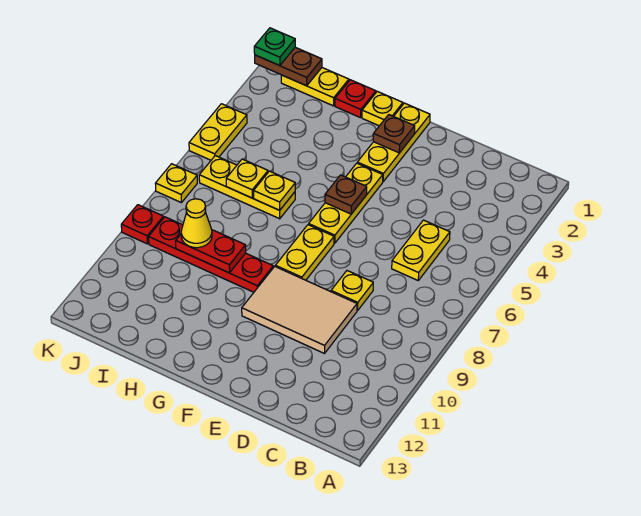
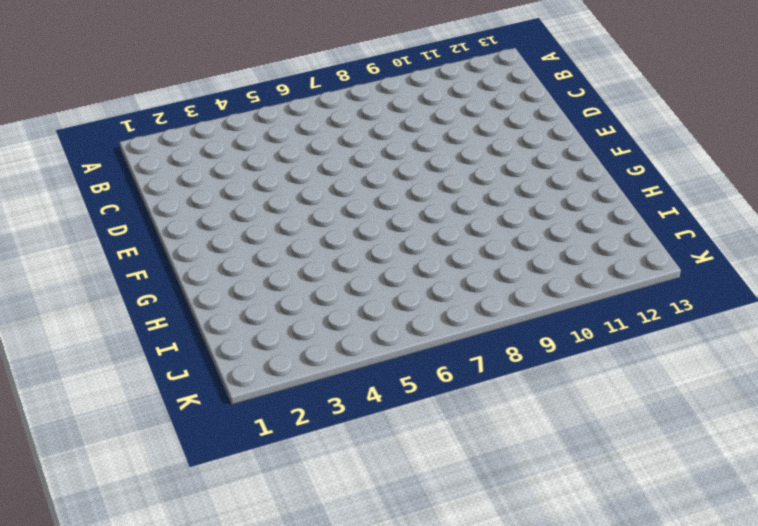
none -> yellow 1x2 plate [392,220,450,280]
none -> yellow 1x1 plate [331,271,373,310]
none -> tan 2x3 tile [242,267,357,354]

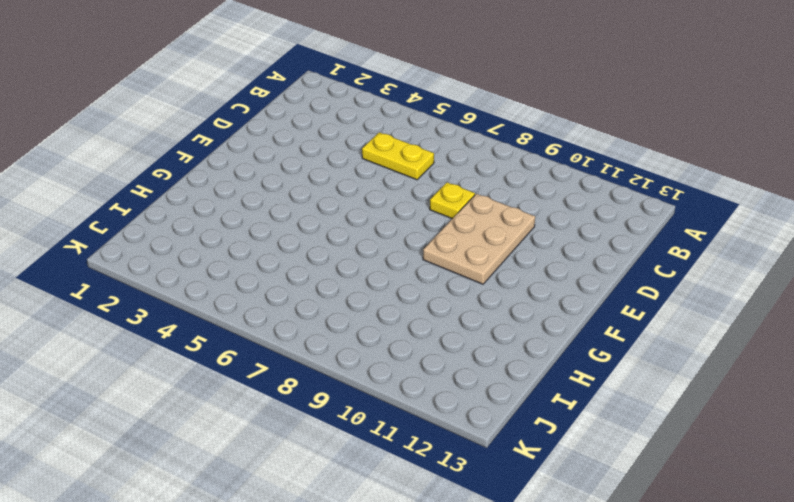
tan 2x3 plate [423,194,535,284] -> tan 2x3 tile [242,267,357,354]
none -> yellow 1x3 plate [357,103,430,181]
none -> yellow 1x3 plate [309,163,383,243]
none -> yellow 1x2 plate [275,225,334,280]

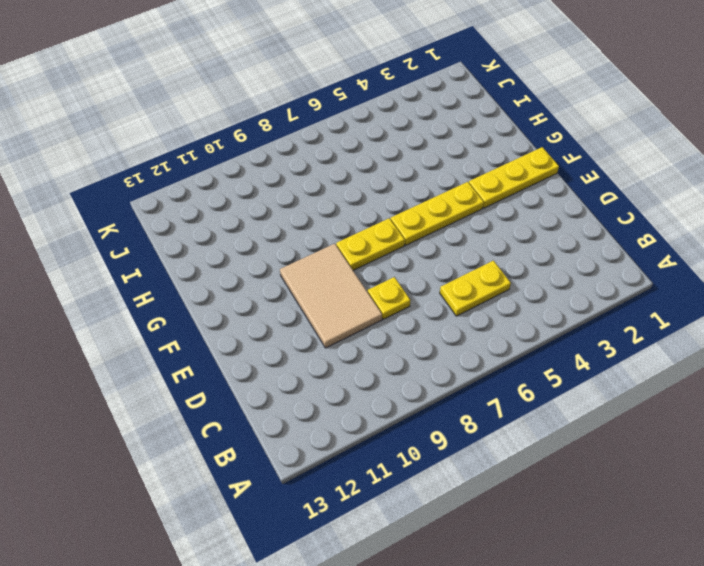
none -> yellow 1x1 plate [362,91,403,126]
none -> red 1x4 plate [149,217,273,292]
none -> red 1x1 plate [335,80,376,118]

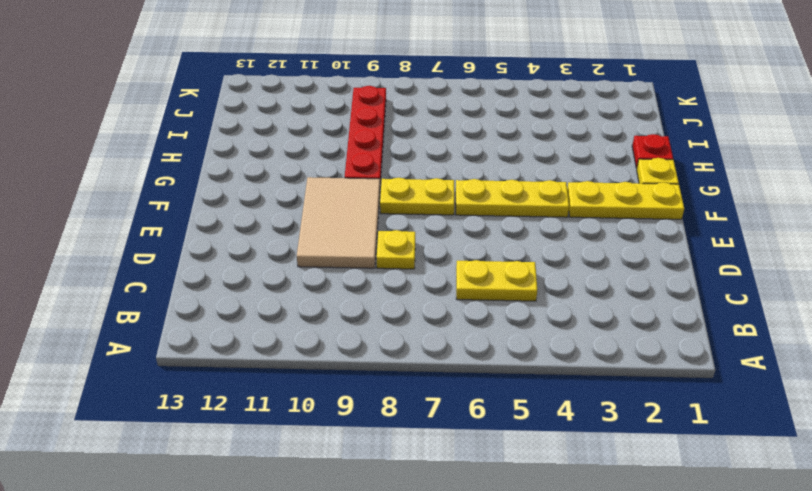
none -> yellow 1x3 plate [199,156,295,219]
none -> yellow 1x2 plate [281,68,349,106]
none -> yellow 1x2 plate [189,104,247,160]

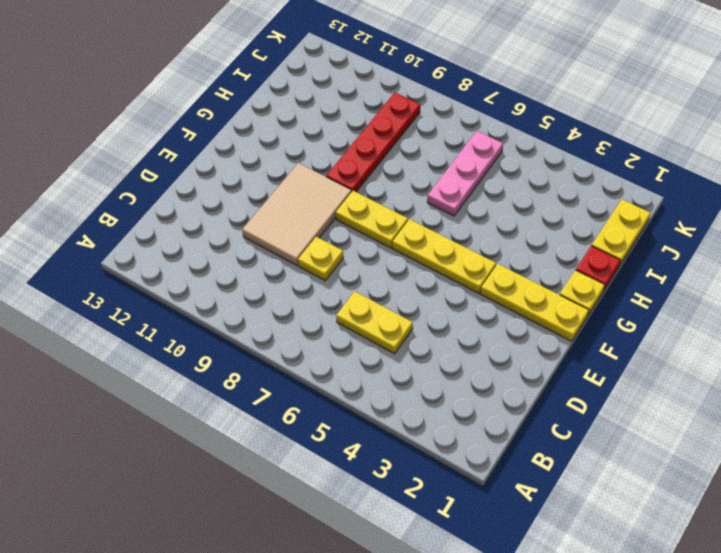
pink 1x3 plate [427,131,503,216] -> yellow 1x3 plate [199,156,295,219]
none -> yellow 1x2 plate [189,104,247,160]
none -> yellow 1x1 plate [155,164,197,202]
none -> red 1x1 plate [121,205,164,244]

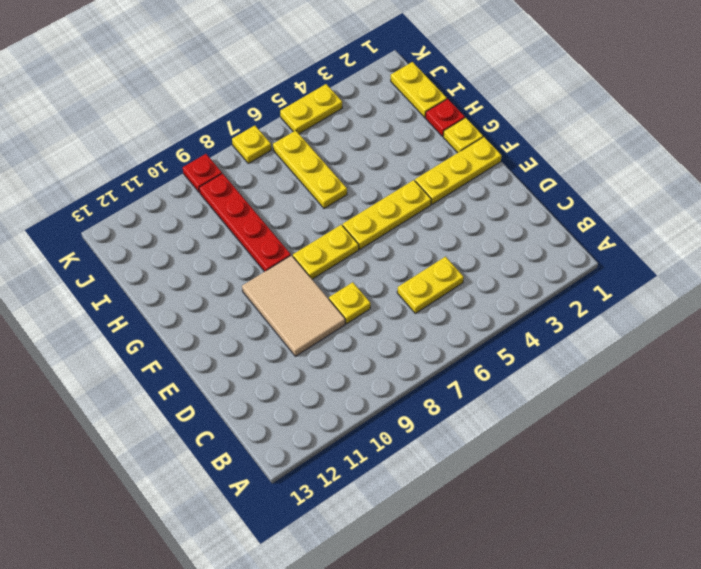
none -> brown 1x1 plate [373,115,415,153]
none -> brown 1x1 plate [325,175,367,214]
none -> yellow 1x1 plate [254,171,295,210]

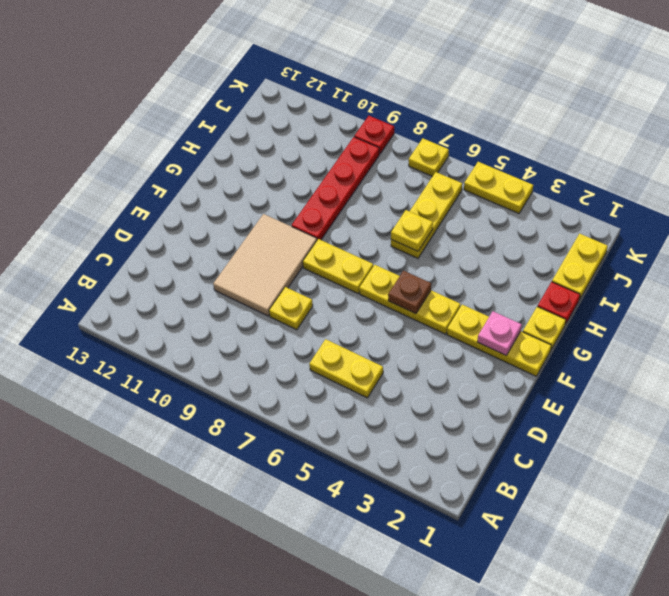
pink 1x1 plate [478,311,522,355] -> brown 1x1 plate [373,115,415,153]
none -> red 1x2 plate [176,230,246,273]
none -> yellow 1x1 plate [226,159,268,198]
none -> brown 1x2 plate [255,47,322,86]

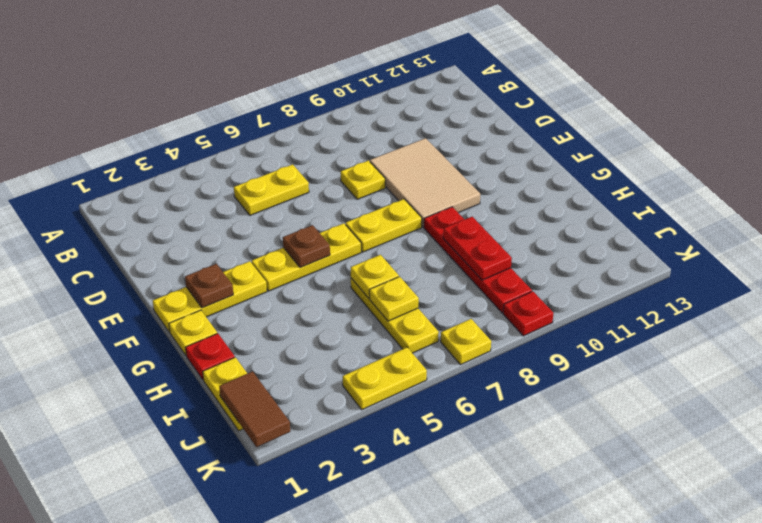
brown 1x2 tile [219,371,290,447] -> brown 1x2 plate [255,47,322,86]
none -> yellow 1x1 cone [181,199,212,248]
none -> green 1x1 plate [254,28,295,66]

